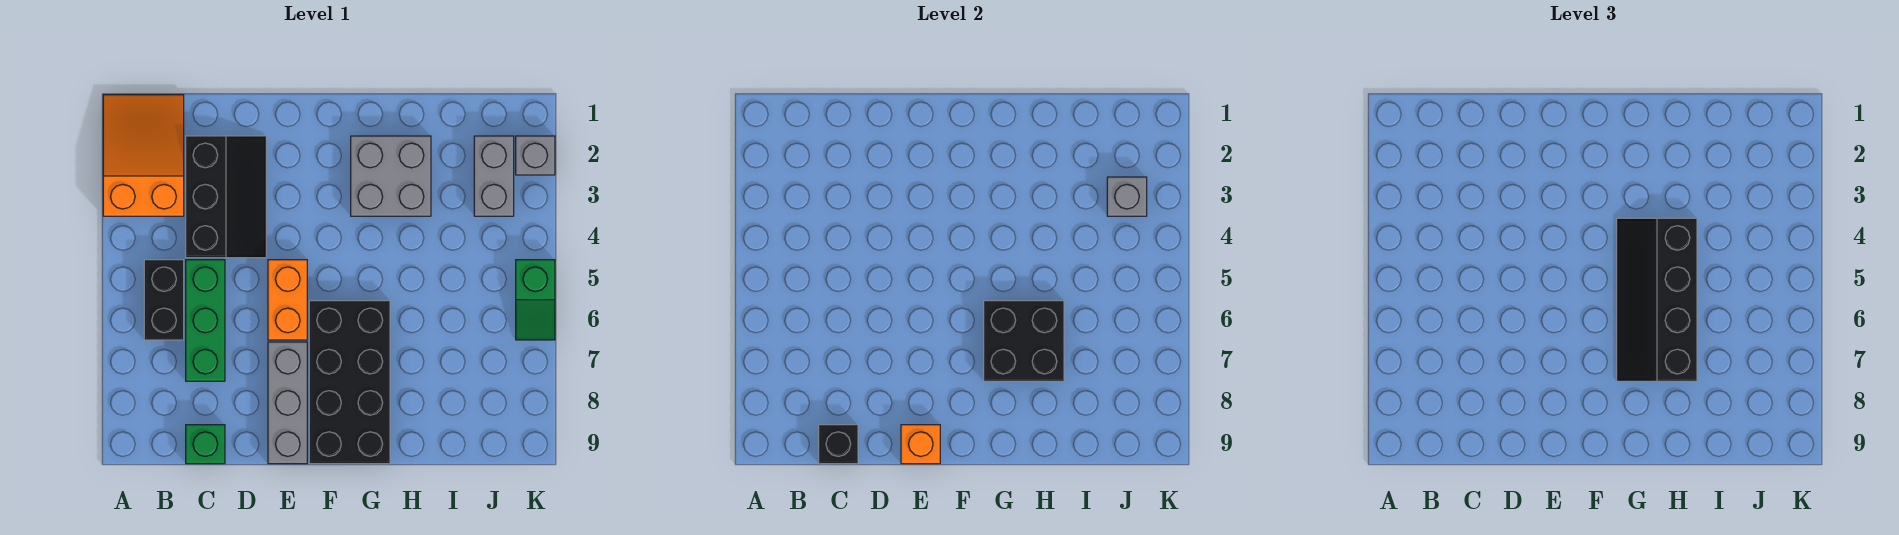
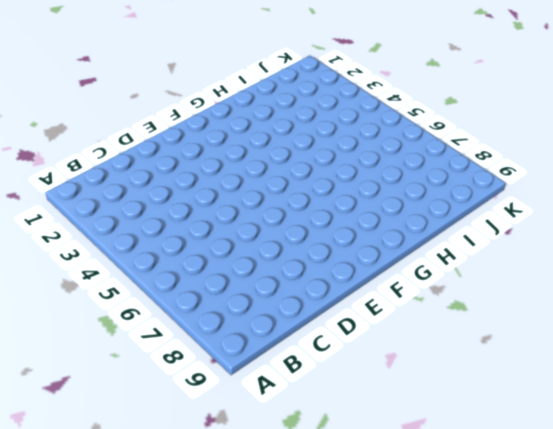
none -> orange 2x3 slope [103,95,184,216]
none -> black 1x2 brick [144,260,184,340]
none -> black 2x3 slope [186,136,266,258]

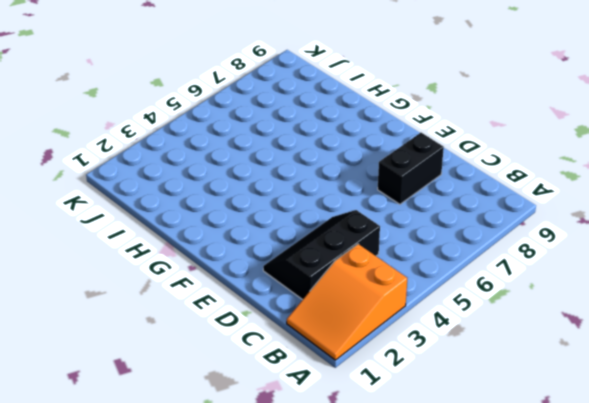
black 1x2 brick [378,133,444,204] -> black 1x2 brick moved to [144,260,184,340]
none -> green 1x3 brick [186,260,225,381]
none -> green 1x1 brick [186,425,225,464]
none -> orange 1x2 brick [268,260,307,340]

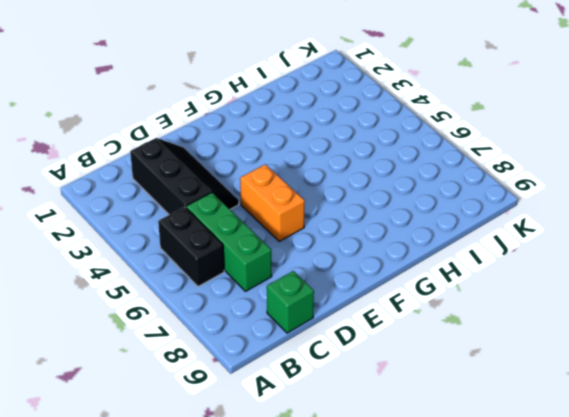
none -> orange 2x3 slope [103,95,184,216]
none -> grey 1x3 brick [268,342,307,464]
none -> black 2x4 brick [309,301,390,464]

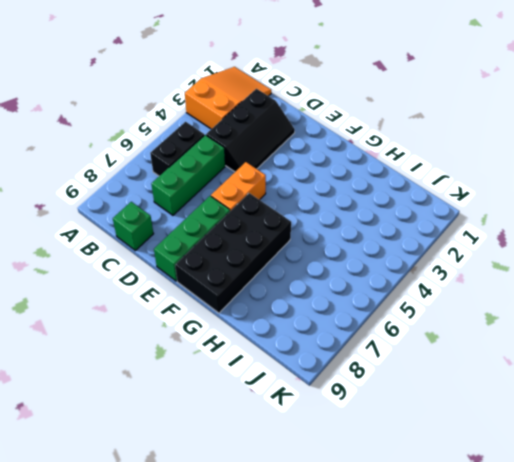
green 1x3 brick [154,196,230,281] -> grey 1x3 brick [268,342,307,464]
none -> grey 2x2 brick [351,136,431,216]
none -> grey 1x2 brick [474,136,514,216]
none -> grey 1x1 brick [516,136,555,175]

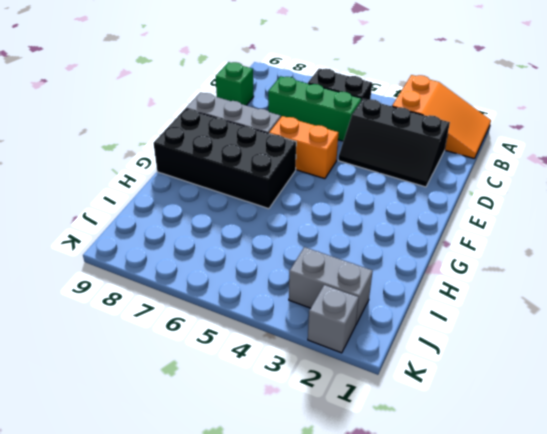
none -> grey 2x2 brick [351,136,431,216]
none -> green 1x2 slope [516,260,555,340]
none -> black 1x1 brick [819,425,858,464]

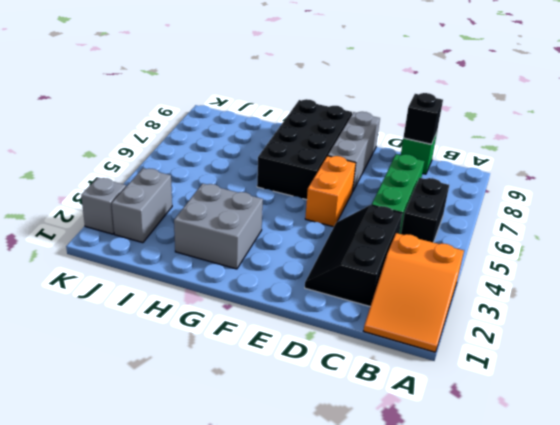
none -> green 1x2 slope [516,260,555,340]
none -> orange 1x1 brick [901,425,940,464]
none -> black 2x2 brick [984,301,1064,381]

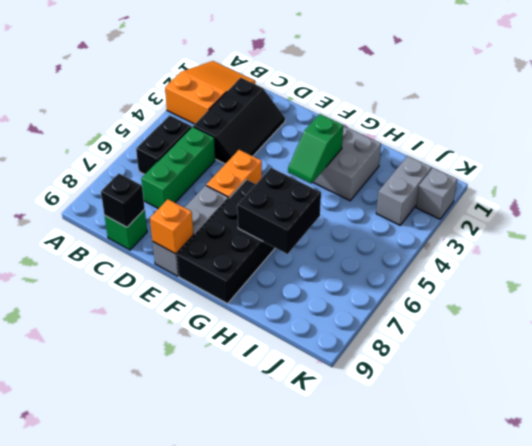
green 1x2 slope [288,114,343,184] -> green 1x2 slope moved to [516,260,555,340]
none -> grey 1x1 brick [1107,177,1147,216]
none -> black 2x4 slope [1617,218,1697,381]

